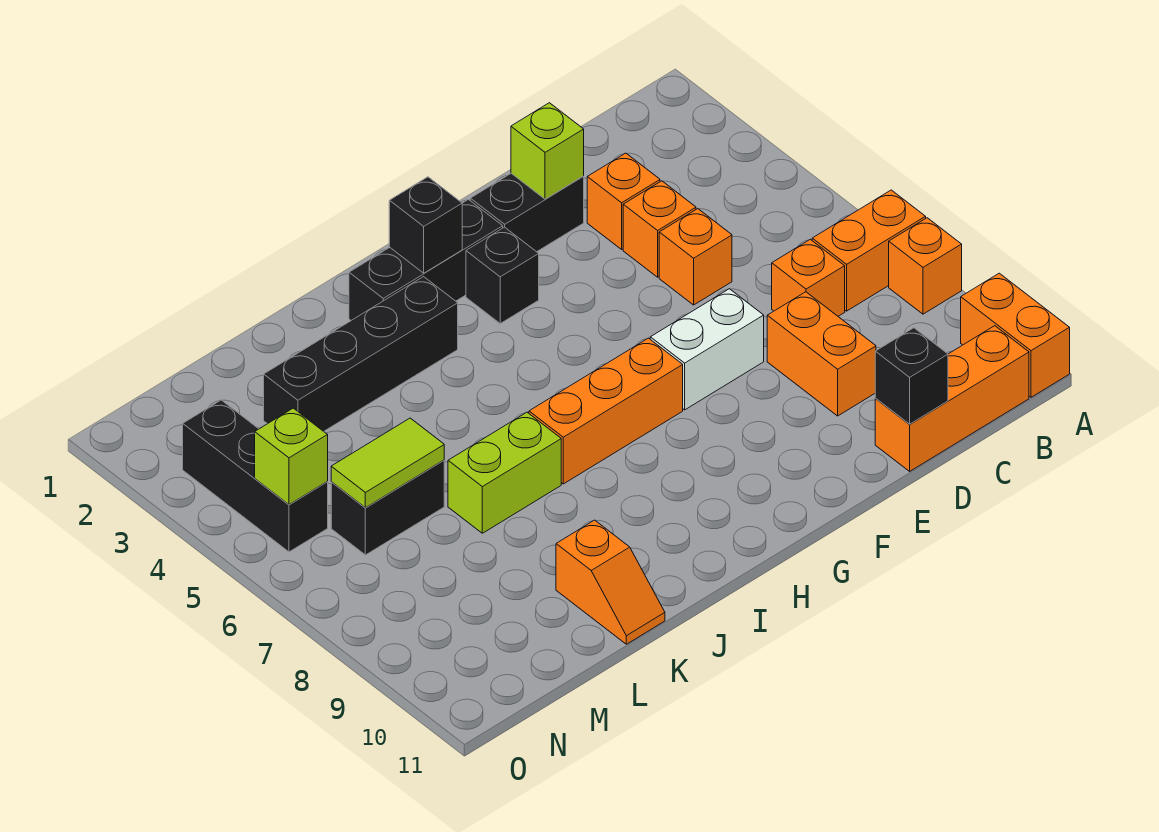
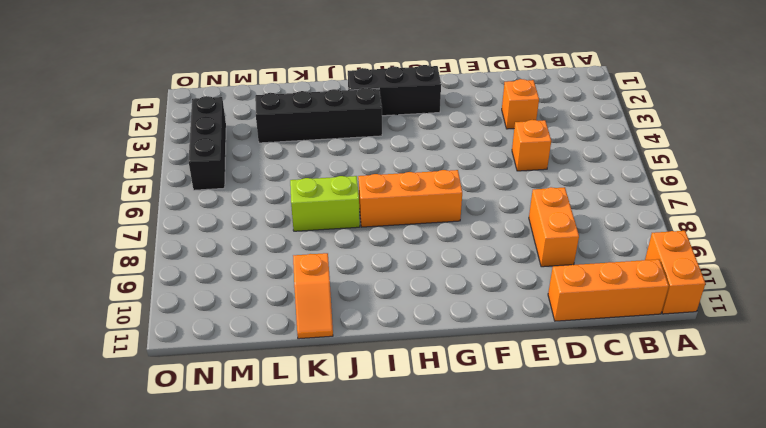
none -> orange 1x2 brick [812,190,926,311]
none -> orange 1x1 brick [889,218,962,314]
none -> orange 1x1 brick [772,239,845,316]

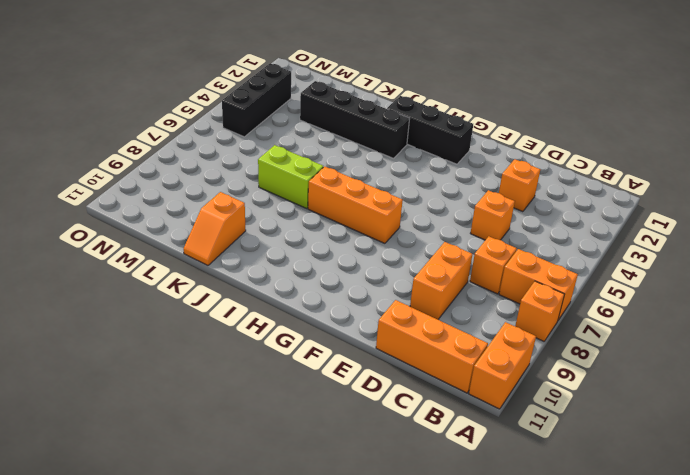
none -> orange 1x1 brick [623,181,696,277]
none -> black 1x2 brick [470,173,584,252]
none -> white 1x2 brick [650,289,764,410]

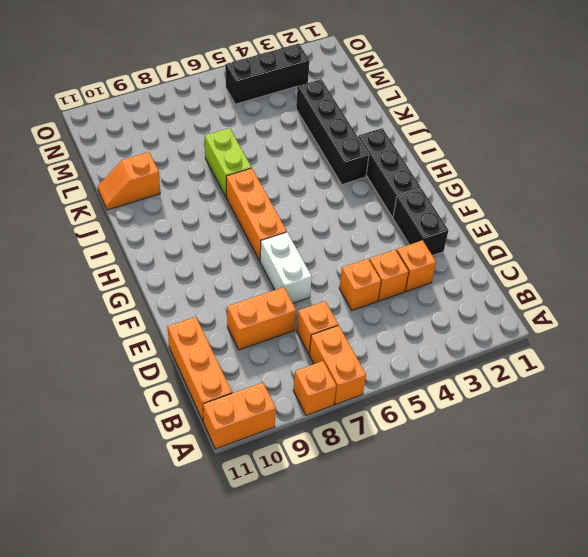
none -> black 1x1 brick [466,227,539,323]
none -> black 1x2 brick [331,460,444,555]
none -> black 1x1 brick [875,328,948,424]

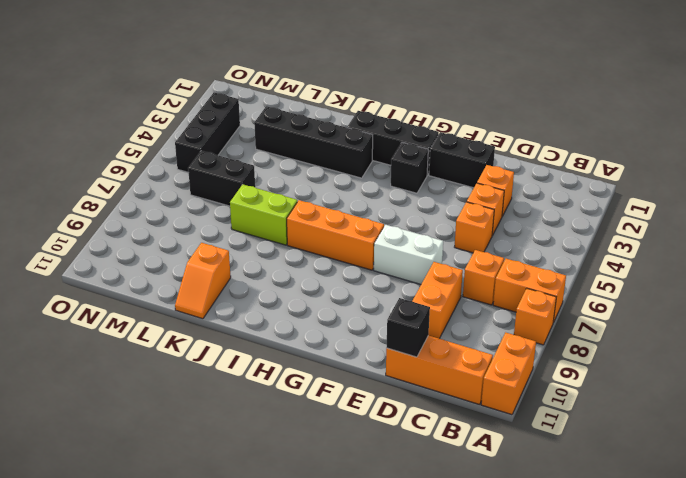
none -> lime 1x1 brick [511,103,584,199]
none -> black 1x1 brick [389,177,462,273]
none -> lime 1x2 tile [331,418,444,508]

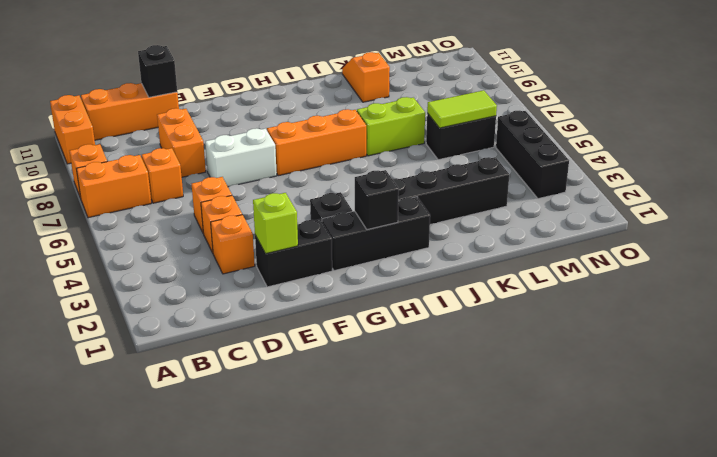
none -> lime 1x1 brick [255,408,328,505]

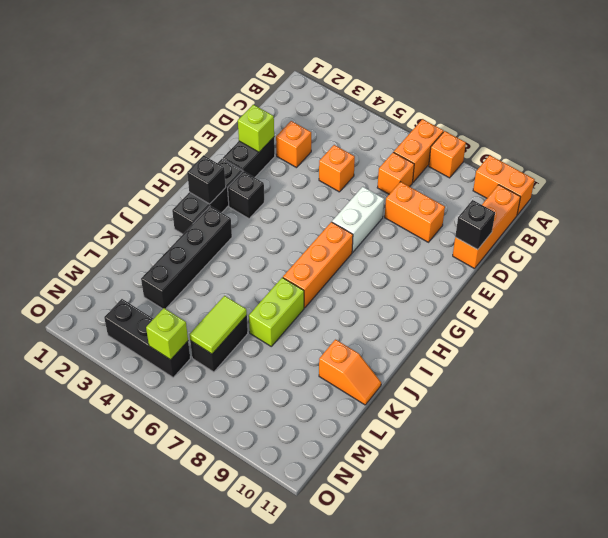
none -> orange 1x1 brick [623,181,696,277]

